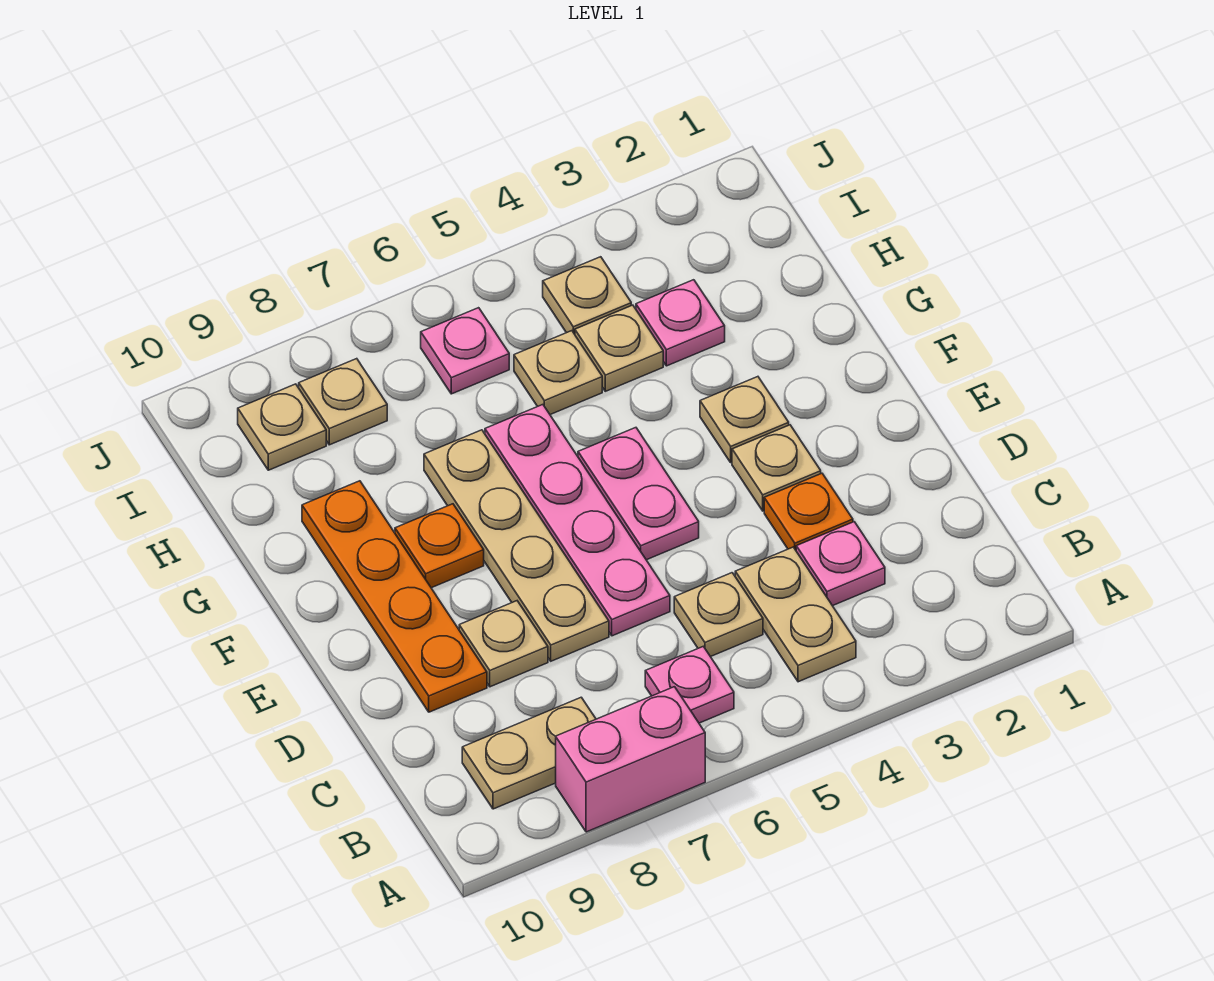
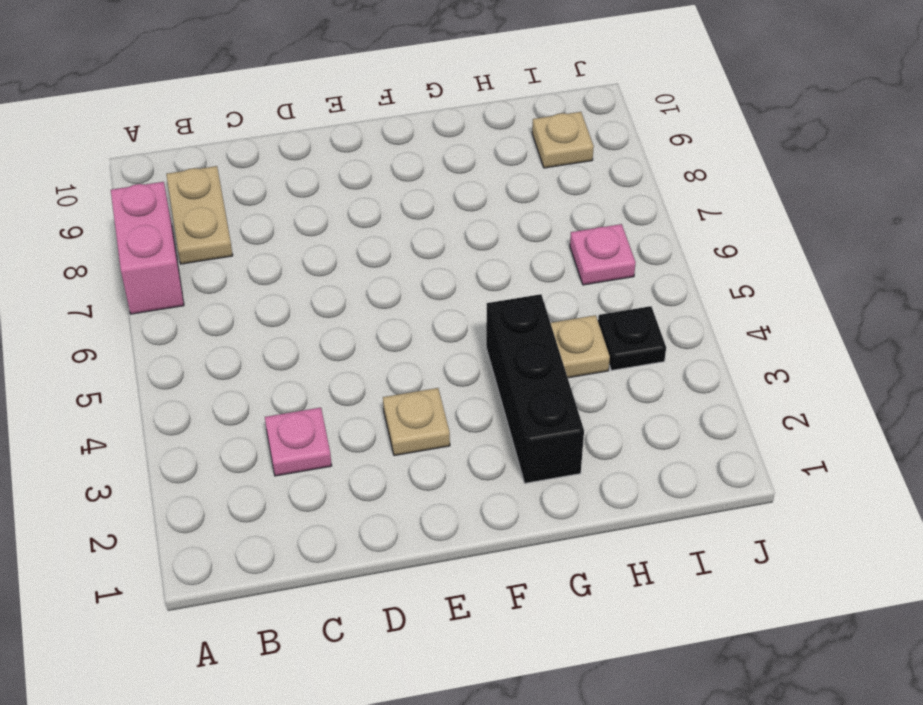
black 1x3 brick [486,294,584,483] -> none
black 1x1 plate [598,306,666,370] -> tan 1x1 plate [543,257,631,334]
none -> tan 1x2 plate [735,547,856,682]
none -> pink 1x1 plate [645,646,734,723]
none -> tan 1x1 plate [674,573,763,657]

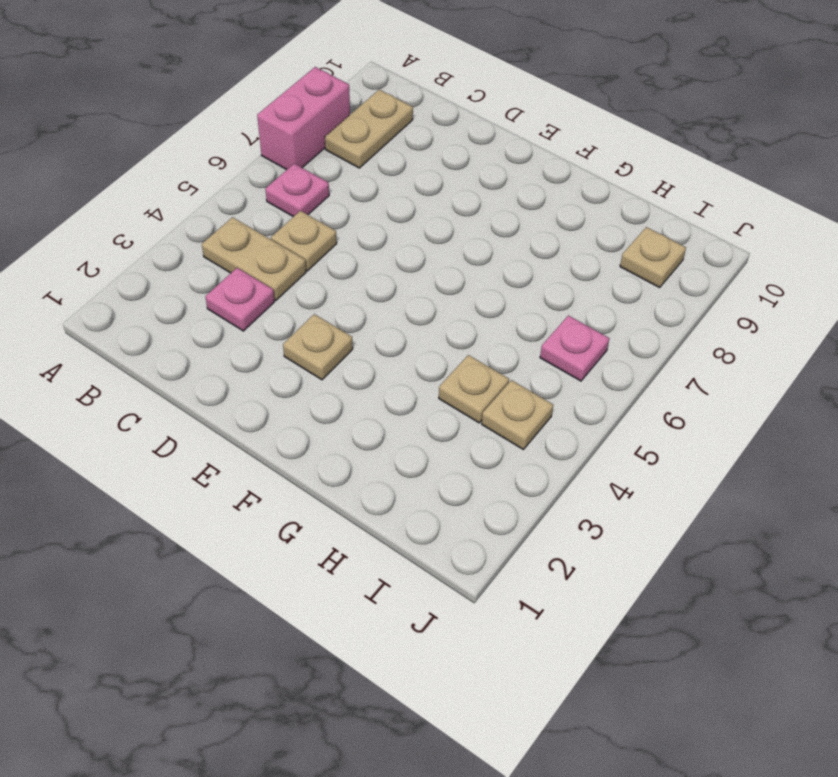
none -> orange 1x1 plate [764,473,853,550]
none -> pink 1x4 plate [485,405,670,636]
none -> tan 1x4 plate [424,430,609,661]

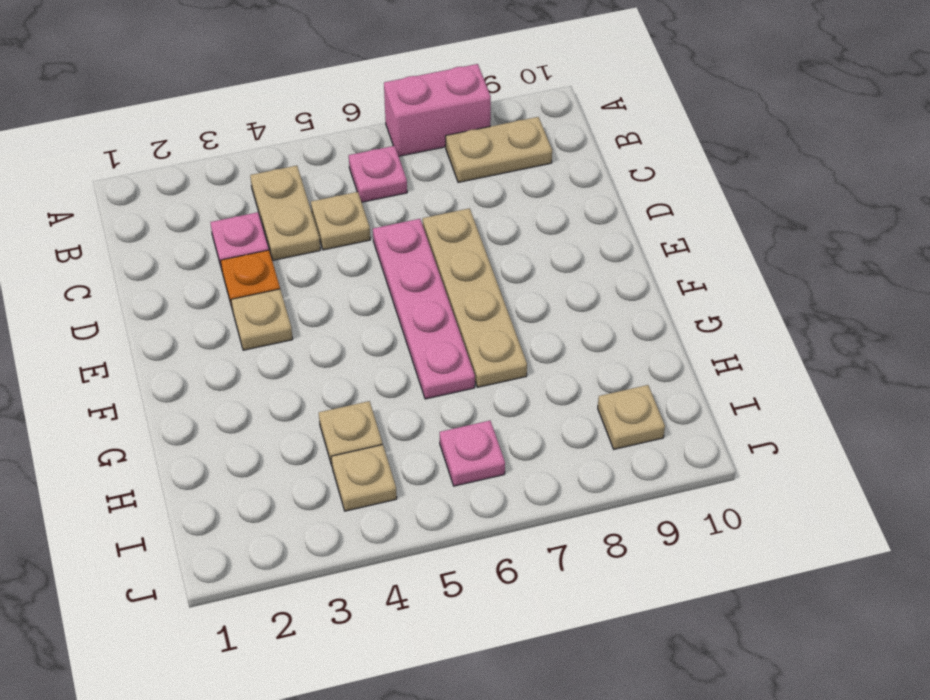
none -> tan 1x1 plate [459,601,548,687]
none -> orange 1x4 plate [302,481,487,712]
none -> pink 1x2 plate [578,428,699,560]

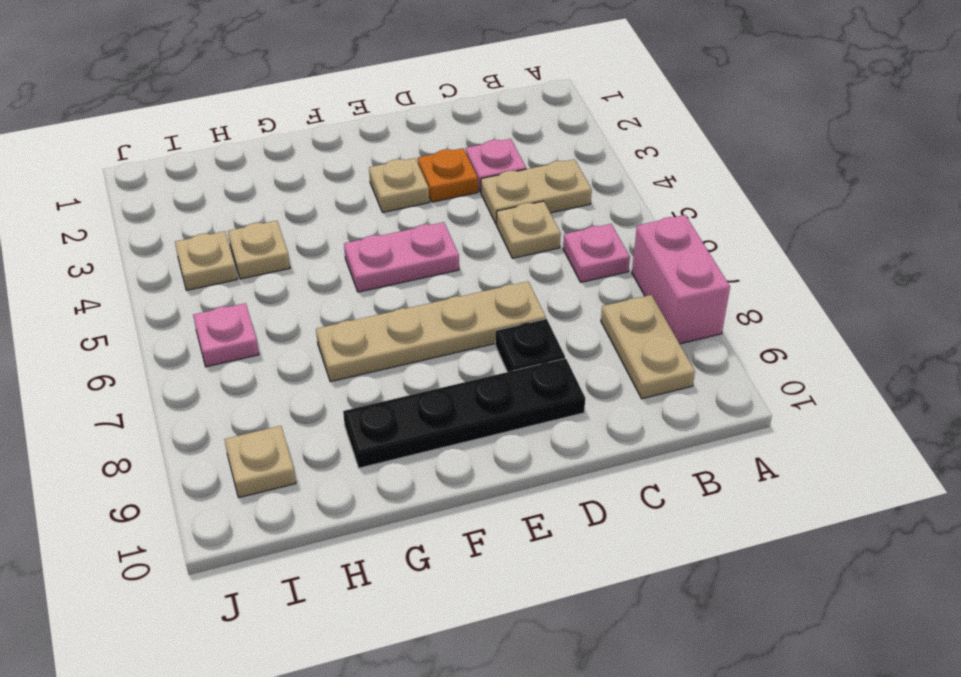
black 1x1 plate [495,319,565,372] -> tan 1x1 plate [459,601,548,687]
black 1x4 plate [343,358,585,468] -> orange 1x4 plate [302,481,487,712]
none -> pink 1x4 plate [485,405,670,636]
none -> tan 1x1 plate [700,377,789,463]
none -> orange 1x1 plate [395,504,484,588]

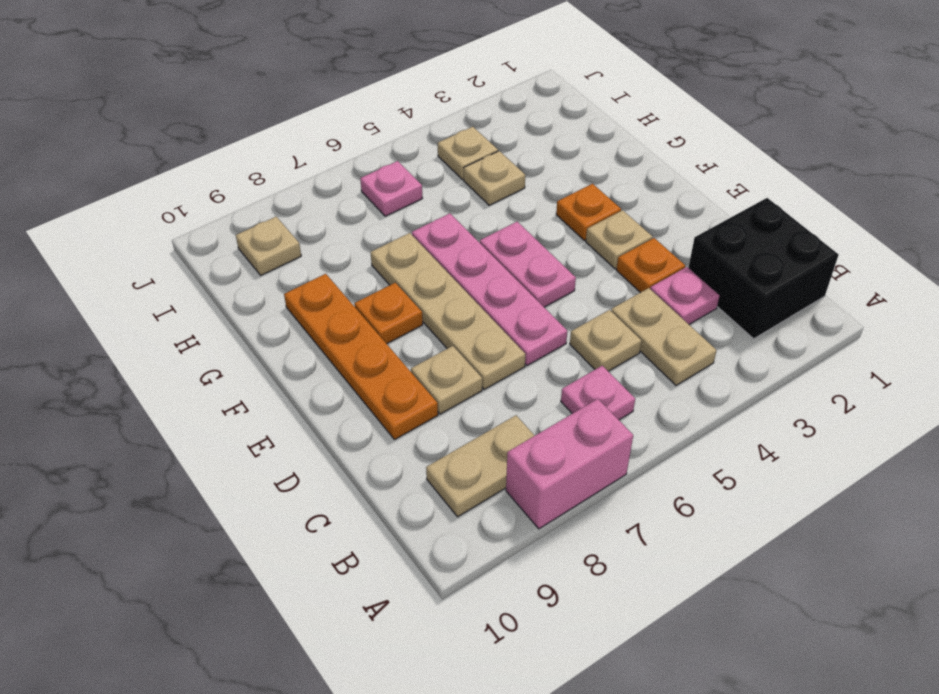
black 2x2 brick [688,198,839,339] -> none
orange 1x1 plate [556,184,621,240] -> tan 1x1 plate [700,377,789,463]
none -> pink 1x1 plate [636,280,725,366]
none -> tan 1x1 plate [514,331,602,415]
none -> tan 1x1 plate [299,359,387,445]

